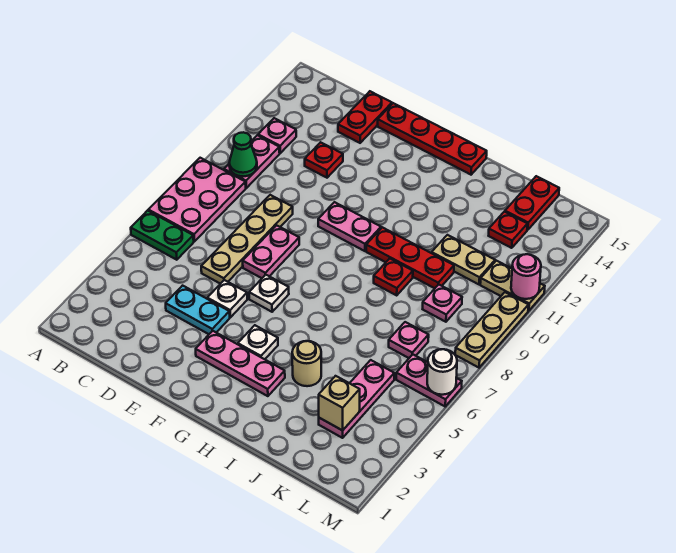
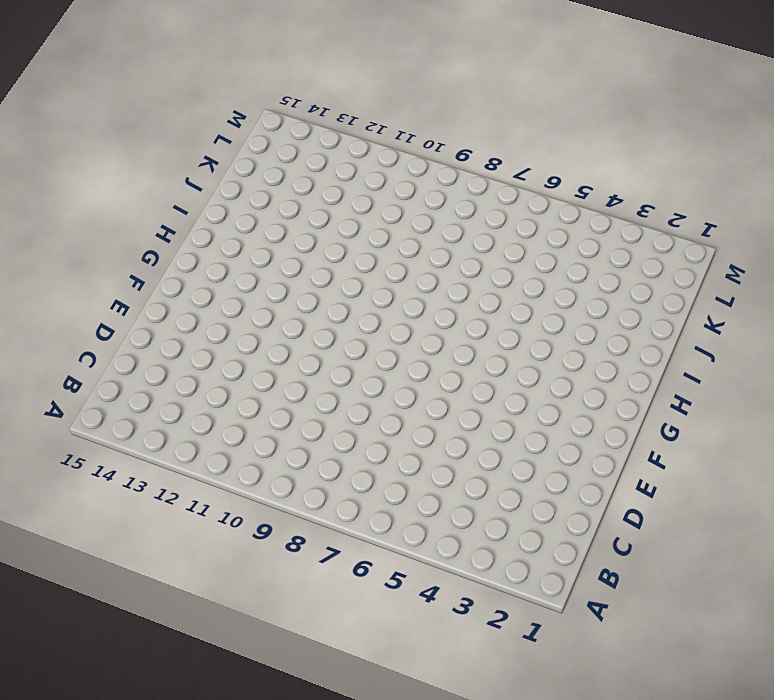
none -> green 1x2 plate [131,211,194,260]
none -> pink 2x3 plate [148,158,246,241]
none -> pink 1x2 plate [224,135,280,188]
none -> pink 1x1 plate [258,118,296,153]

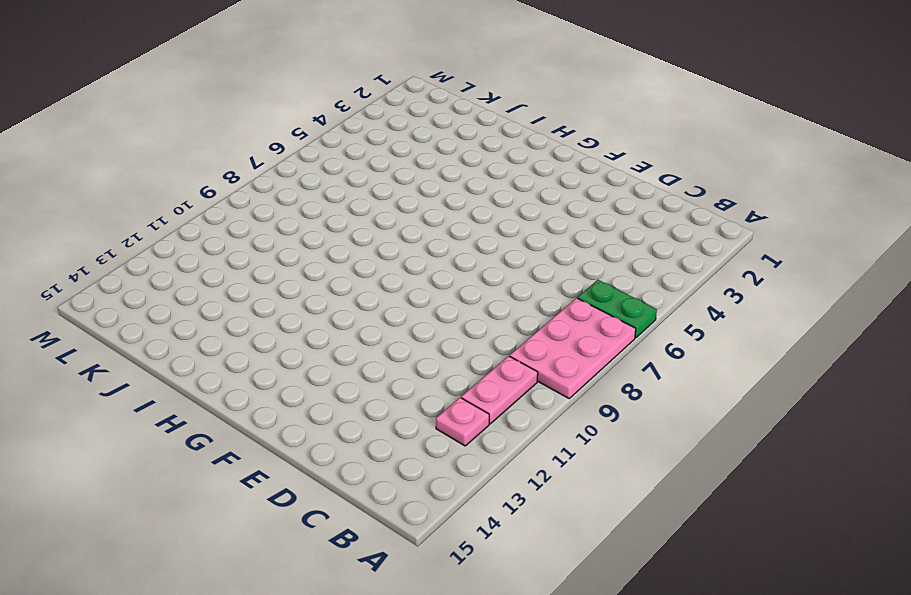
none -> cyan 1x2 plate [166,286,230,334]
none -> tan 1x4 plate [201,195,293,284]
none -> red 1x1 plate [305,142,343,178]
none -> red 1x2 plate [338,91,392,143]

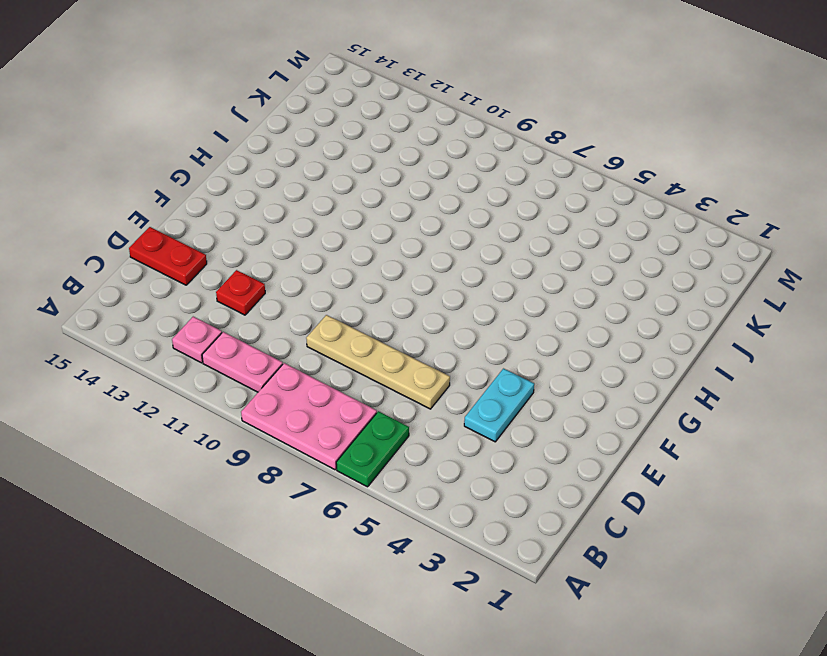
none -> white 1x1 plate [207,280,247,317]
none -> pink 1x2 plate [243,225,299,278]
none -> red 1x4 plate [378,103,487,175]
none -> pink 1x3 plate [196,331,285,396]

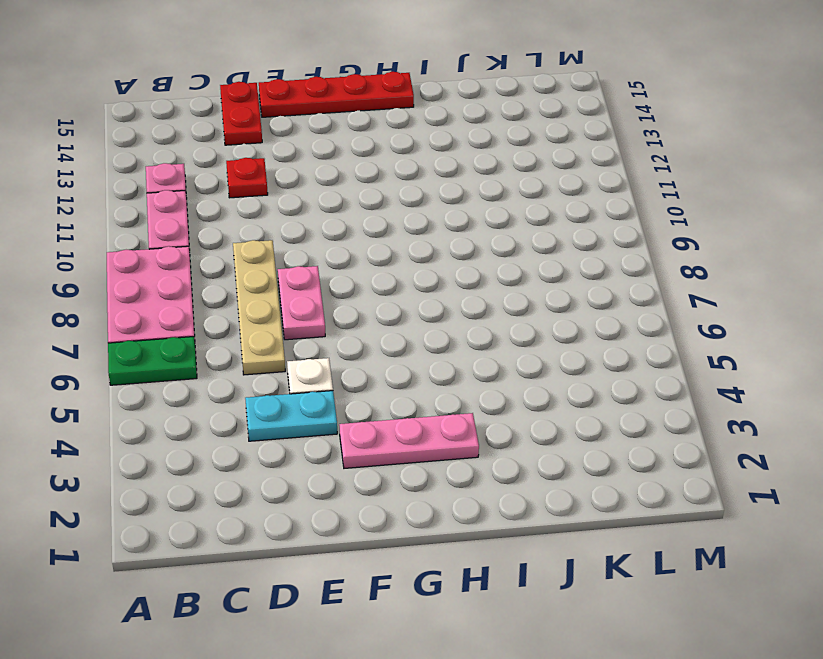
none -> white 1x1 plate [249,275,289,312]
none -> pink 1x2 plate [318,202,381,251]
none -> white 1x1 plate [238,325,278,359]
none -> red 1x3 plate [366,227,454,288]

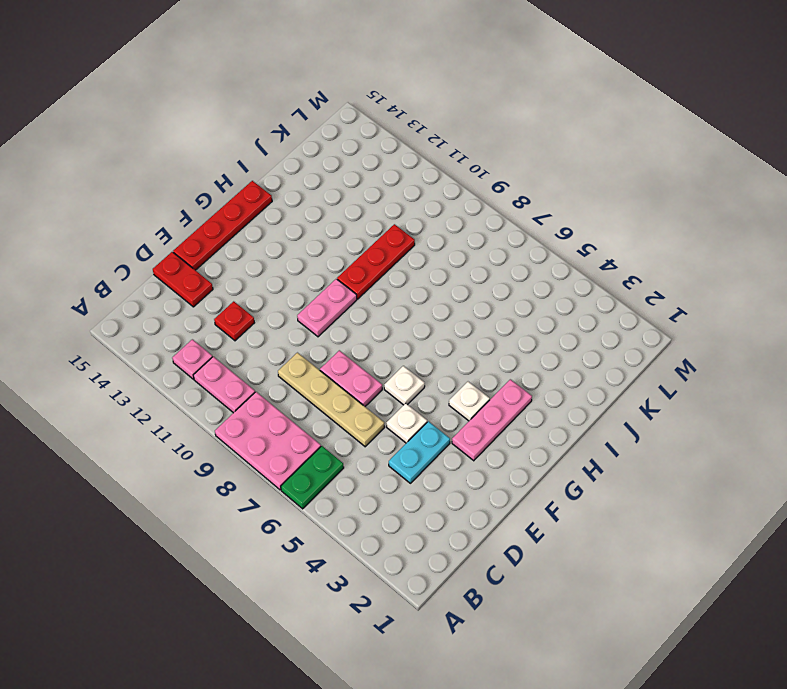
none -> tan 1x1 round brick [292,341,321,386]
none -> red 1x1 plate [374,259,413,295]
none -> tan 1x2 plate [432,235,495,284]
none -> pink 1x3 plate [319,360,394,438]

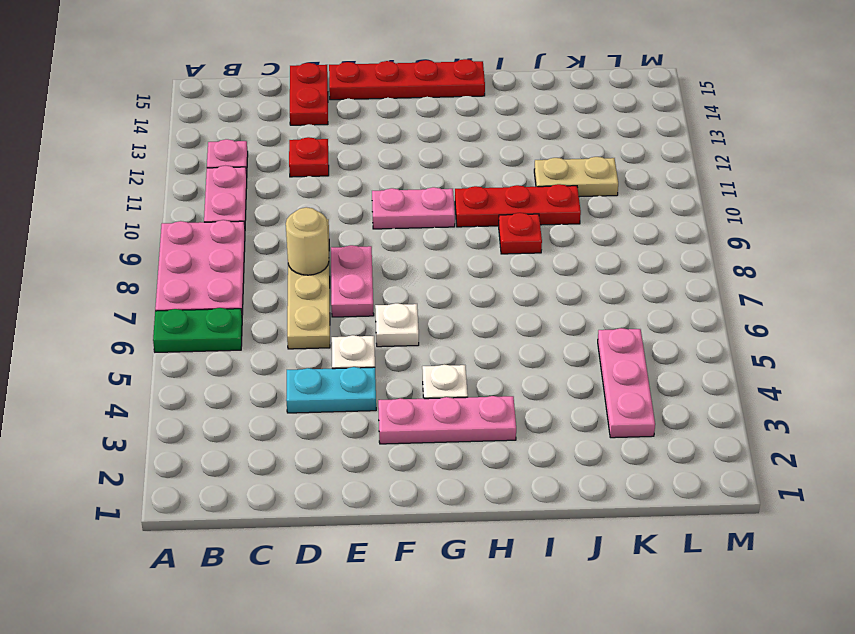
tan 1x1 round brick [286,207,329,275] -> tan 1x1 round brick moved to [292,341,321,386]
none -> pink 1x1 plate [389,322,429,358]
none -> pink 1x1 plate [423,284,462,322]
none -> red 1x1 plate [489,212,528,248]
none -> red 1x2 plate [505,176,559,230]

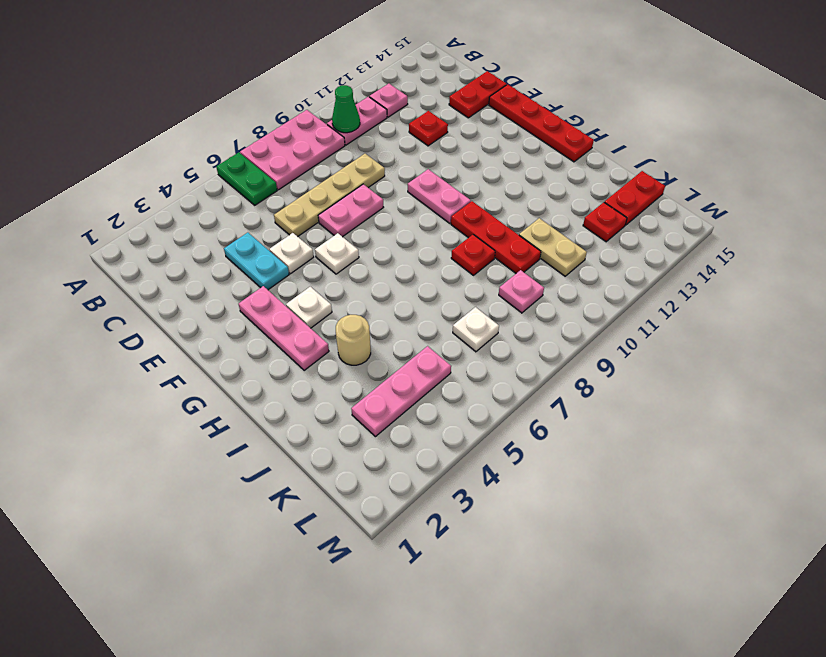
white 1x1 plate [453,307,499,352] -> pink 1x1 plate [389,322,429,358]
none -> pink 1x2 plate [396,355,462,406]
none -> tan 1x2 plate [480,261,545,311]
none -> tan 1x3 plate [455,292,529,368]
none -> tan 1x1 brick [319,376,360,431]

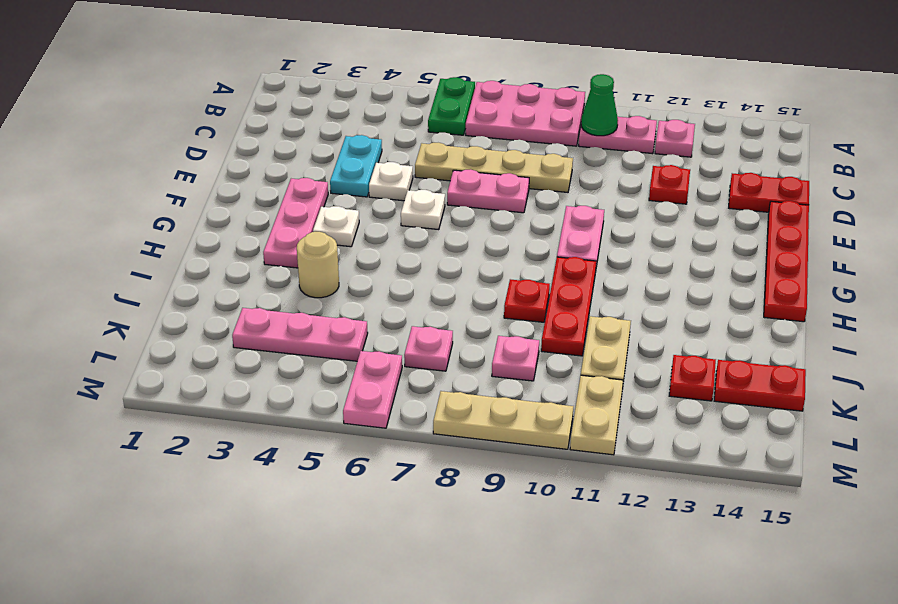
none -> tan 1x1 brick [319,376,360,431]
none -> white 1x1 round brick [427,349,457,395]
none -> pink 1x1 round brick [511,254,541,299]

